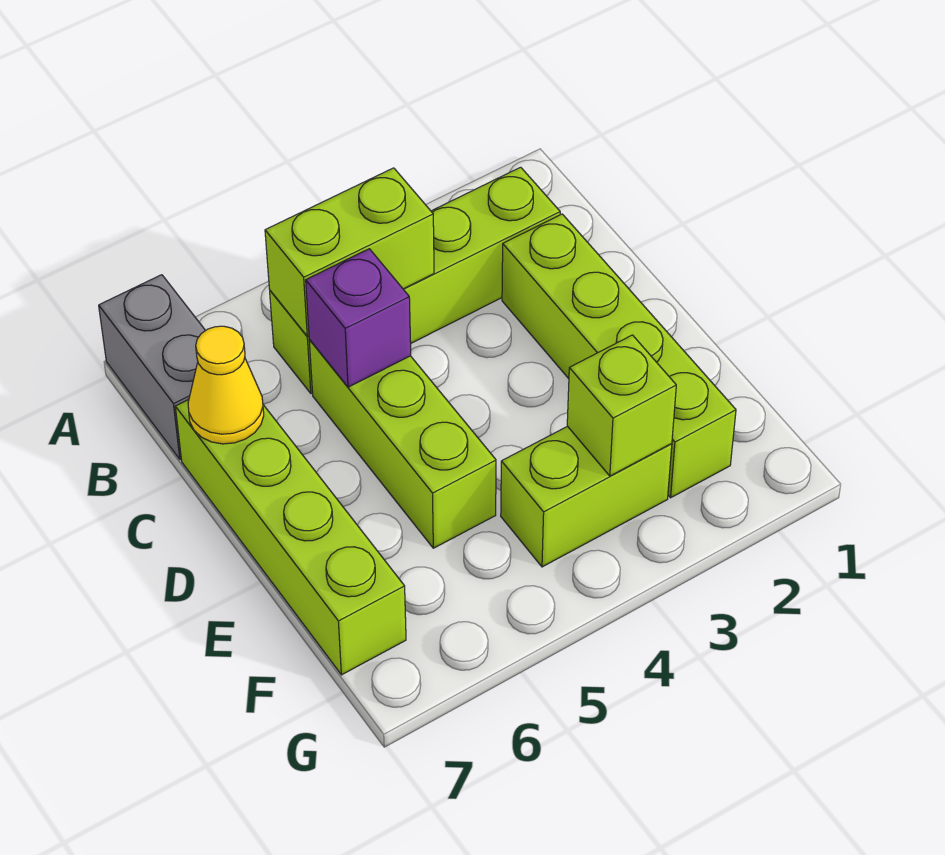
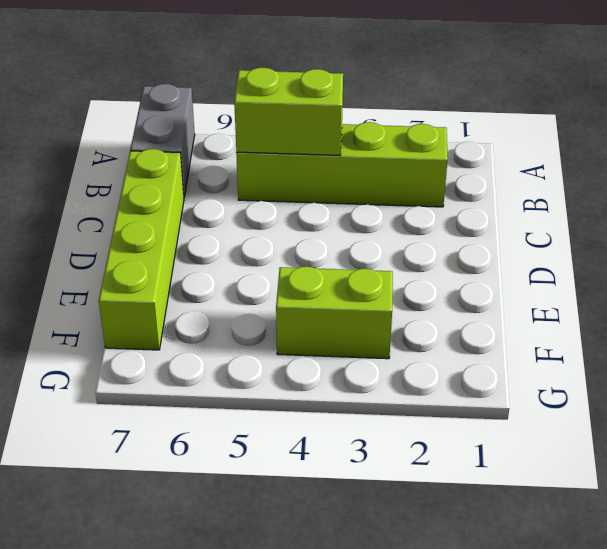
none -> lime 1x4 brick [502,214,736,498]
none -> lime 1x3 brick [309,340,496,548]

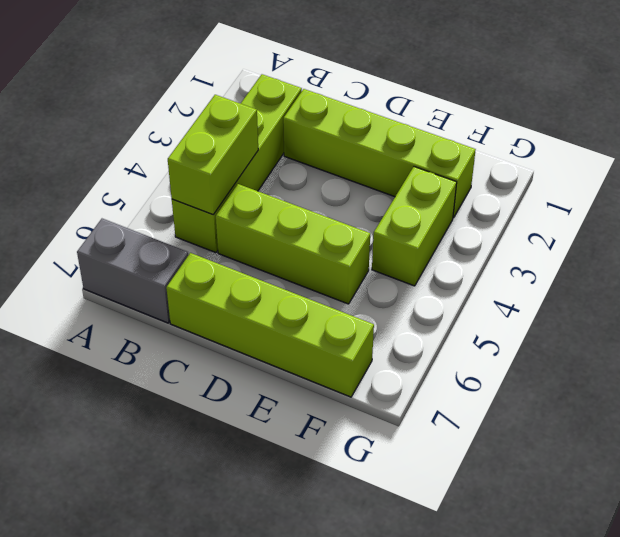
none -> purple 1x1 brick [306,249,411,387]
none -> yellow 1x1 cone [188,326,264,444]

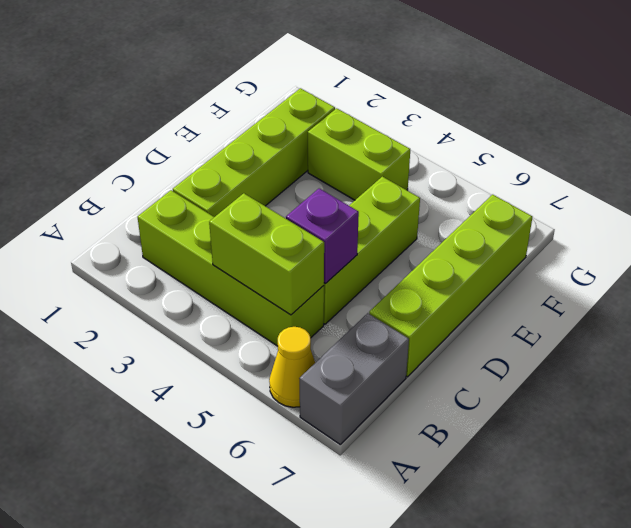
yellow 1x1 cone [269,327,315,407] -> yellow 1x1 cone moved to [188,326,264,444]
none -> lime 1x1 brick [567,335,676,476]

